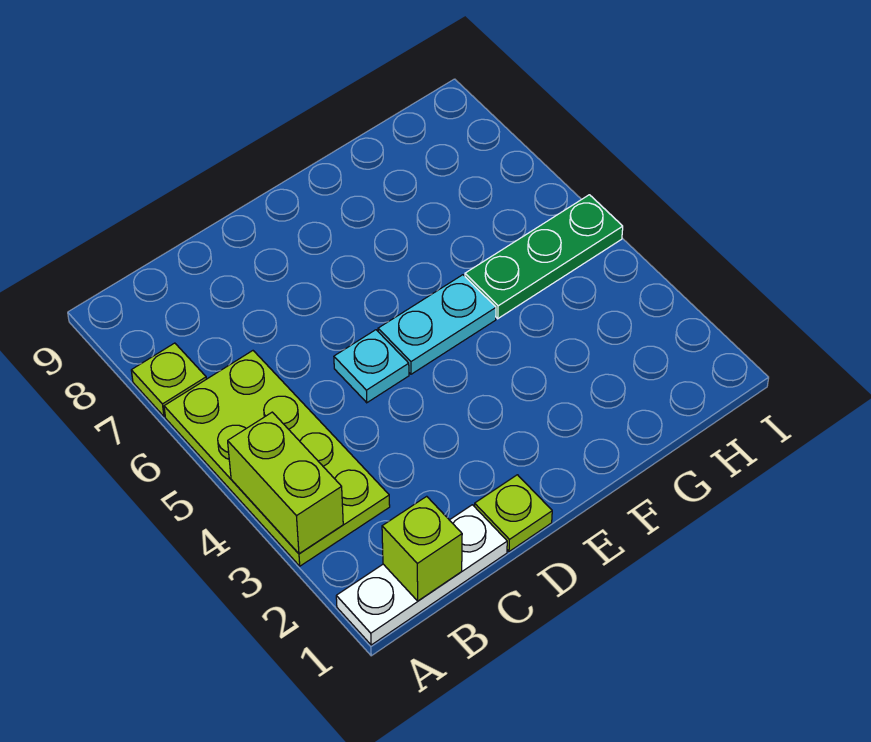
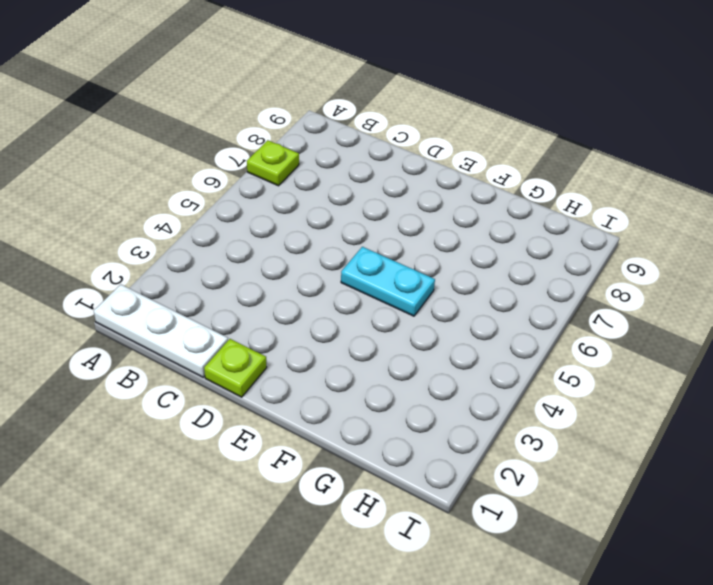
none -> lime 2x4 plate [164,351,390,566]
none -> cyan 1x1 plate [334,330,409,403]

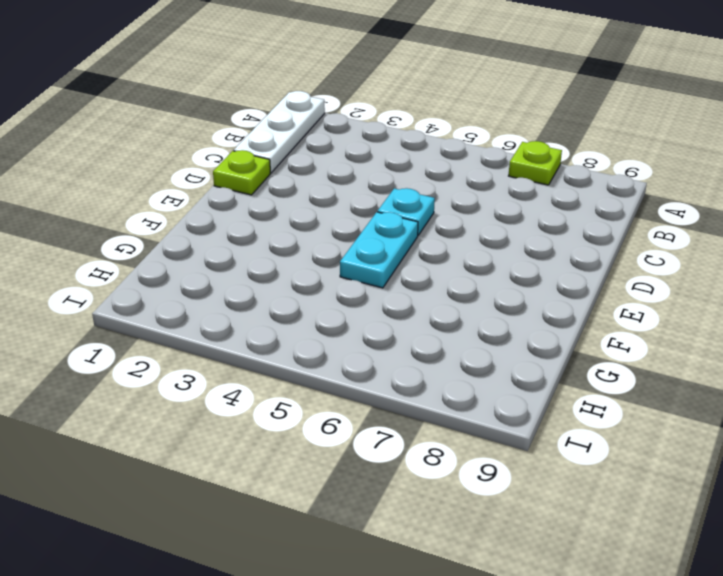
none -> lime 2x4 plate [164,351,390,566]
none -> green 1x3 plate [465,195,623,319]

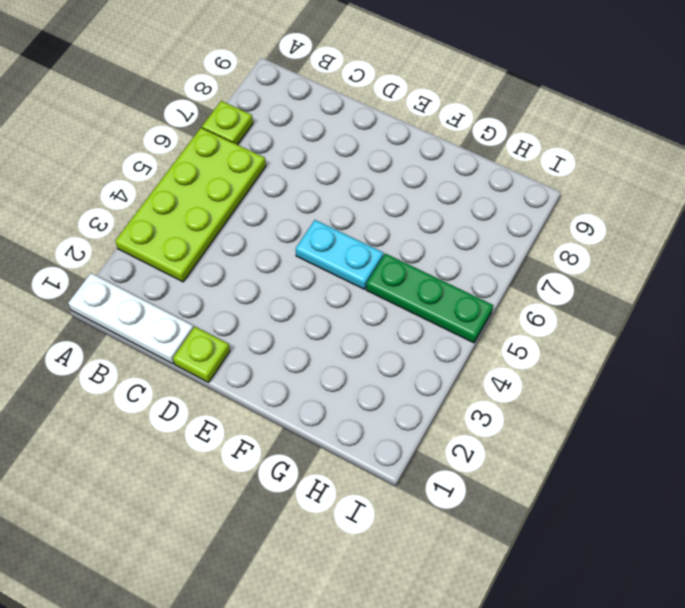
none -> cyan 1x1 plate [334,330,409,403]
none -> lime 1x2 brick [228,412,343,554]

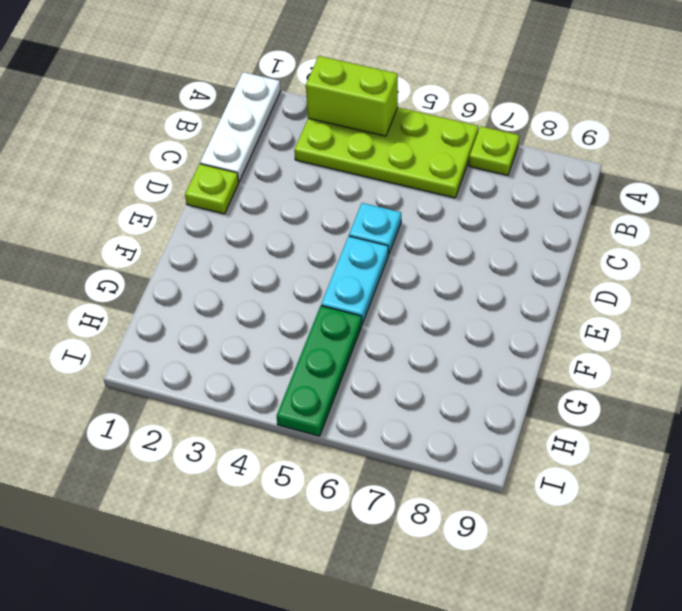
none -> lime 1x1 brick [382,496,462,601]

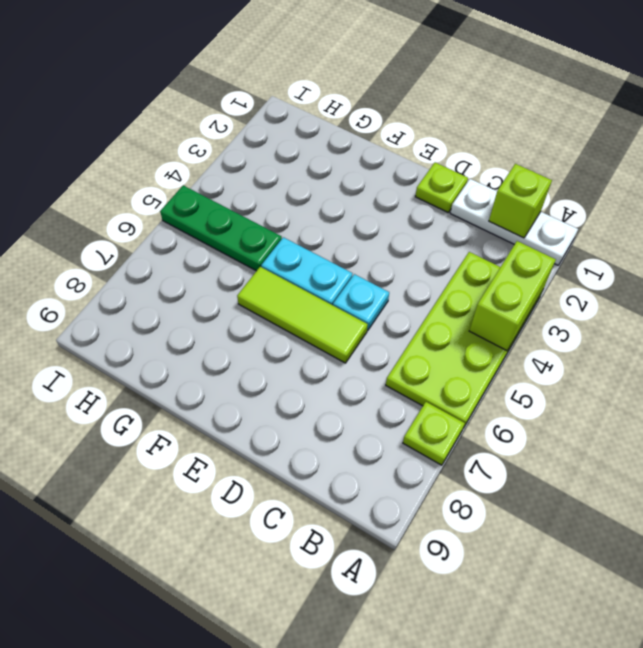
lime 1x3 tile [237,267,368,363] -> none

